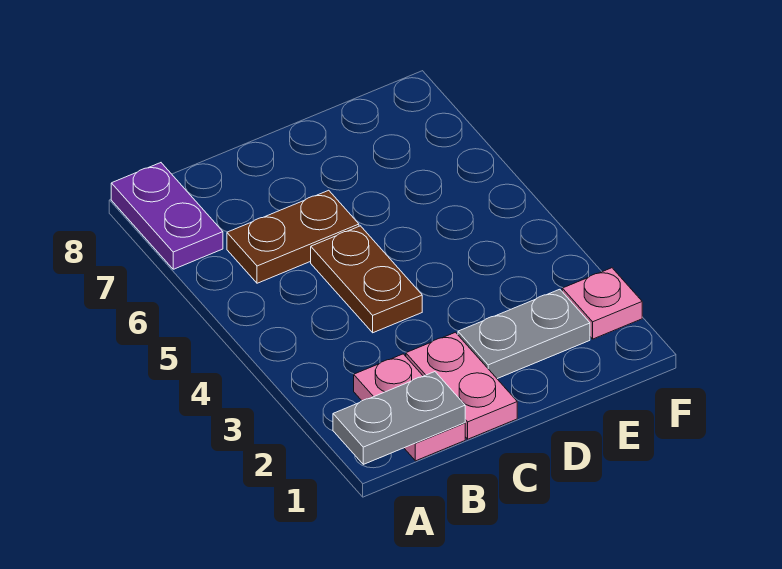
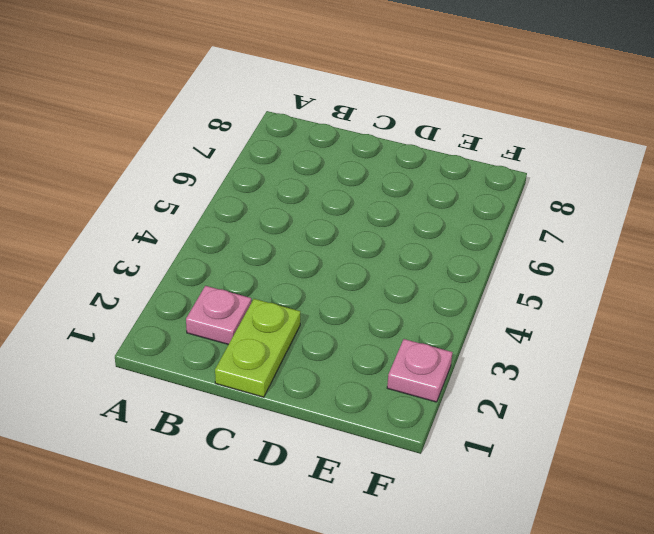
pink 1x1 plate [186,286,251,344] -> pink 1x2 plate [354,354,465,461]
lime 1x2 plate [215,299,300,397] -> pink 1x2 plate [406,332,517,439]
none -> purple 1x2 plate [111,163,223,269]
none -> brown 1x2 plate [227,190,359,283]

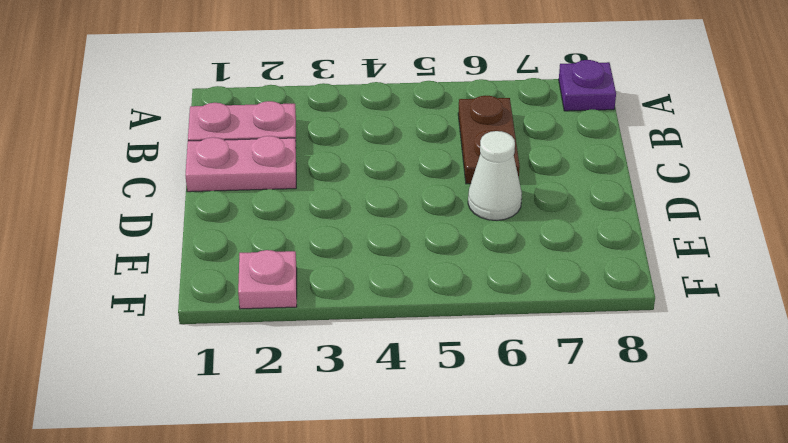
purple 1x1 plate [559,60,616,111] -> purple 1x2 plate [111,163,223,269]
white 1x1 cone [468,131,522,221] -> none
none -> brown 1x2 plate [311,226,422,333]
none -> grey 1x2 plate [458,289,590,379]

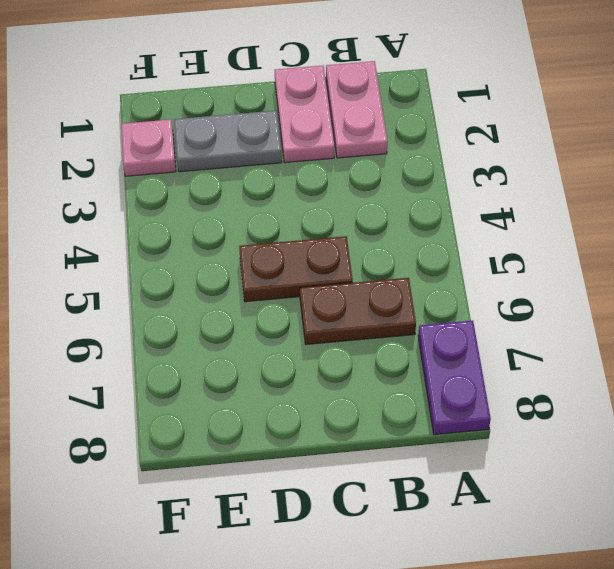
brown 1x2 plate [239,236,353,302] -> brown 1x2 plate turned to [311,226,422,333]
none -> grey 1x2 plate [333,372,465,464]

